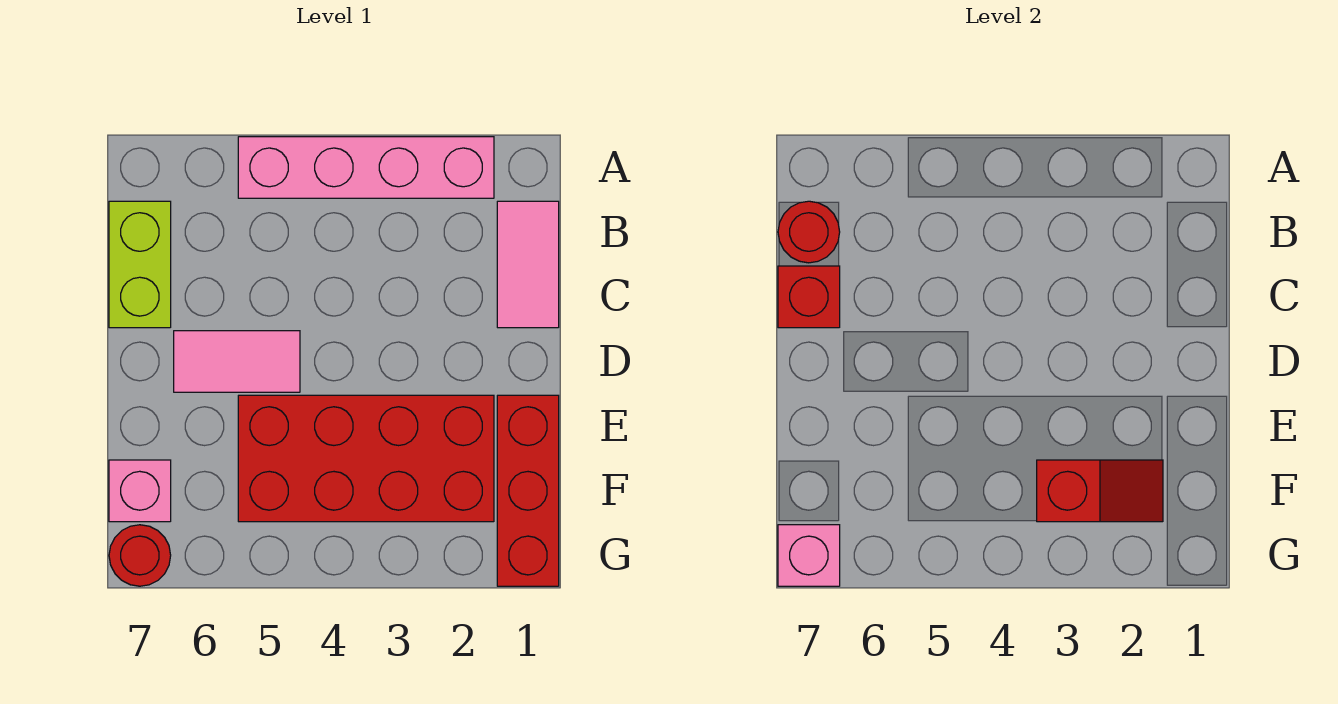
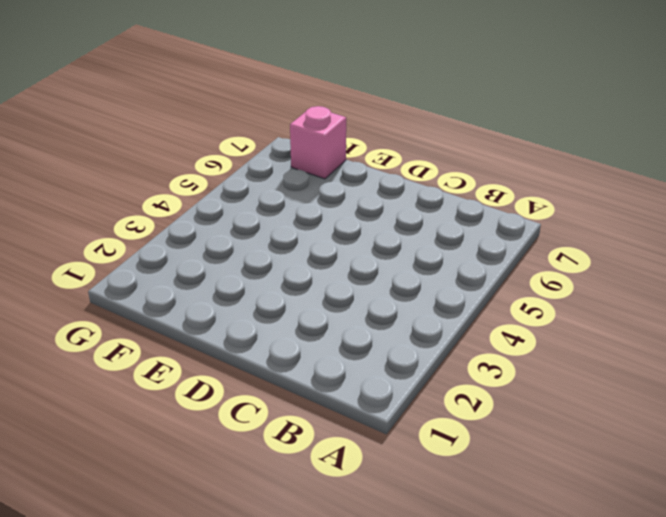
none -> pink 1x4 brick [238,137,494,198]
none -> pink 1x2 tile [497,201,559,328]
none -> lime 1x2 brick [109,201,171,328]

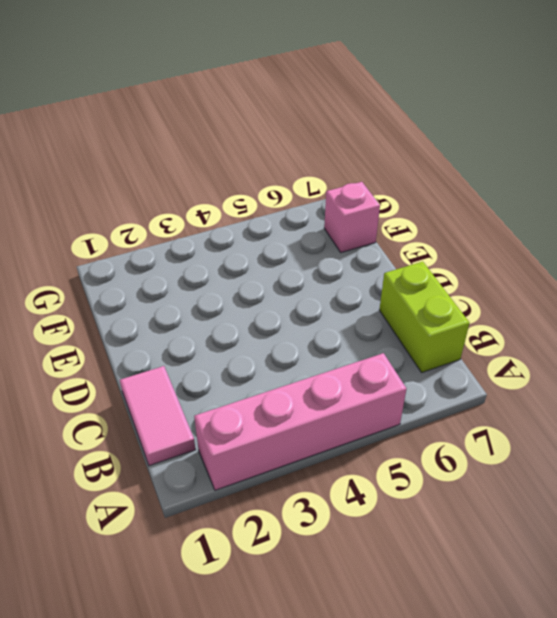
none -> pink 1x2 tile [174,331,300,392]
none -> red 1x3 brick [497,395,559,586]
none -> red 2x4 brick [238,395,494,522]

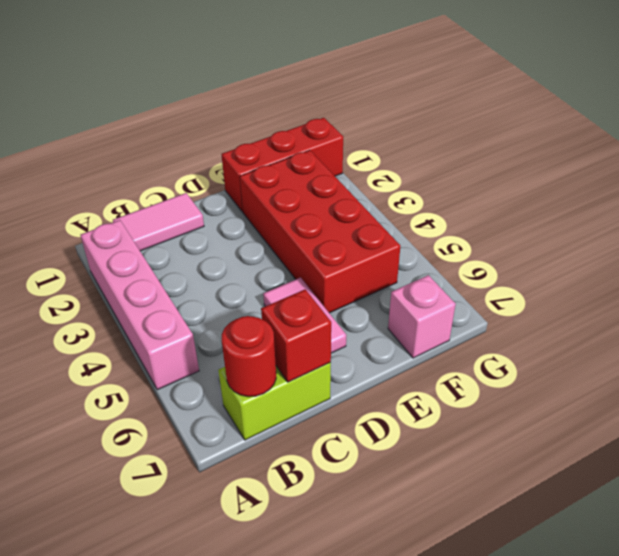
none -> red 1x1 round brick [109,525,171,586]
none -> red 1x2 slope [1037,460,1163,522]
none -> pink 1x1 brick [778,525,840,586]

